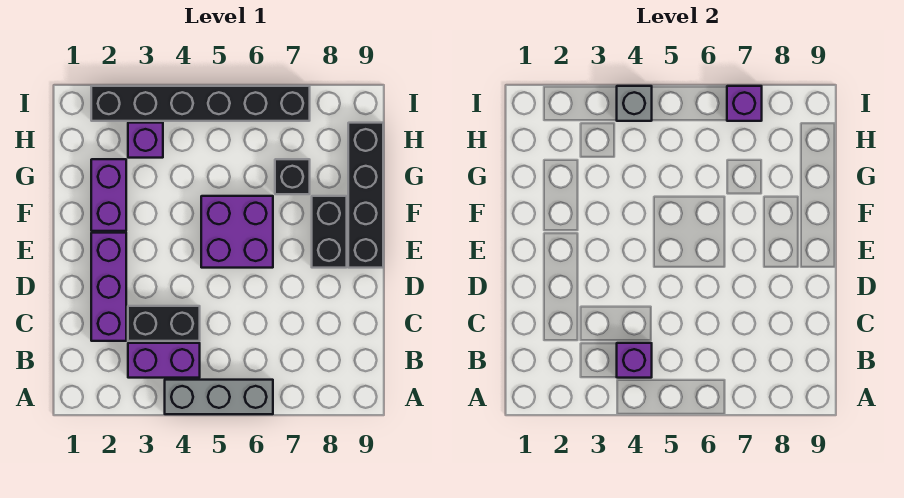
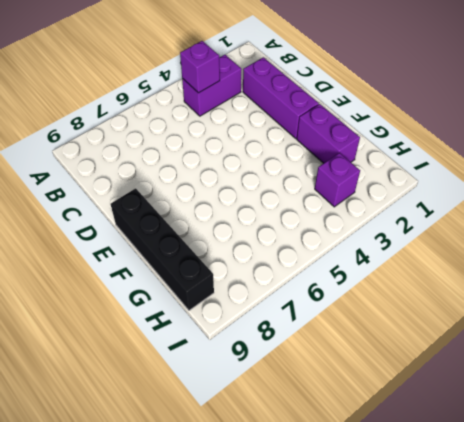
none -> grey 1x3 brick [165,380,273,414]
none -> black 1x2 brick [128,306,200,341]
none -> purple 2x2 brick [201,196,273,268]

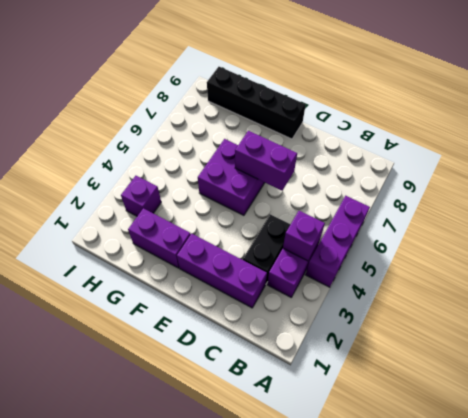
purple 1x3 brick [305,196,370,287] -> grey 1x3 brick [165,380,273,414]
purple 1x2 brick [235,131,297,190] -> none
none -> black 1x2 brick [312,196,347,268]
none -> black 1x1 brick [275,159,310,194]
none -> black 1x6 brick [91,86,310,121]

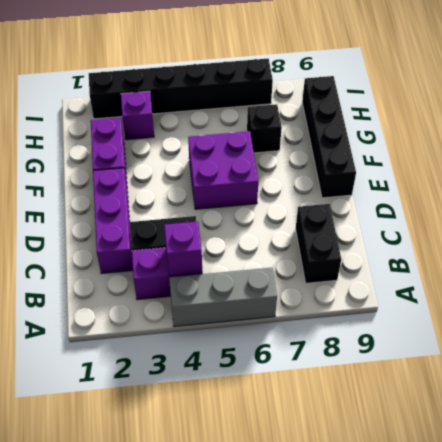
black 1x2 brick [296,204,341,283] -> black 1x2 brick moved to [312,196,347,268]
none -> grey 1x1 brick [617,86,652,121]
none -> purple 1x1 brick [727,86,762,121]

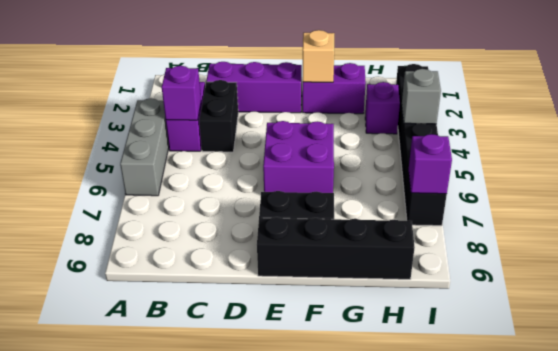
tan 1x1 brick [303,30,334,82] -> none
none -> black 1x1 brick [275,159,310,194]

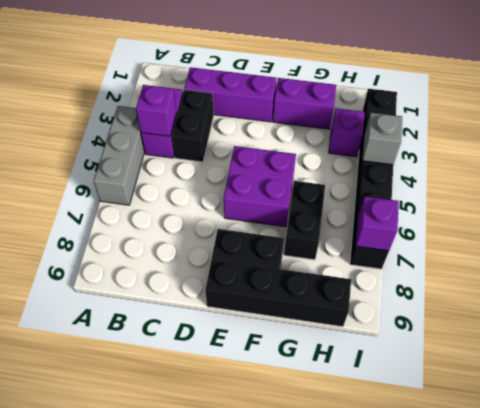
black 1x2 brick [284,181,325,260] -> black 1x1 brick [275,159,310,194]

